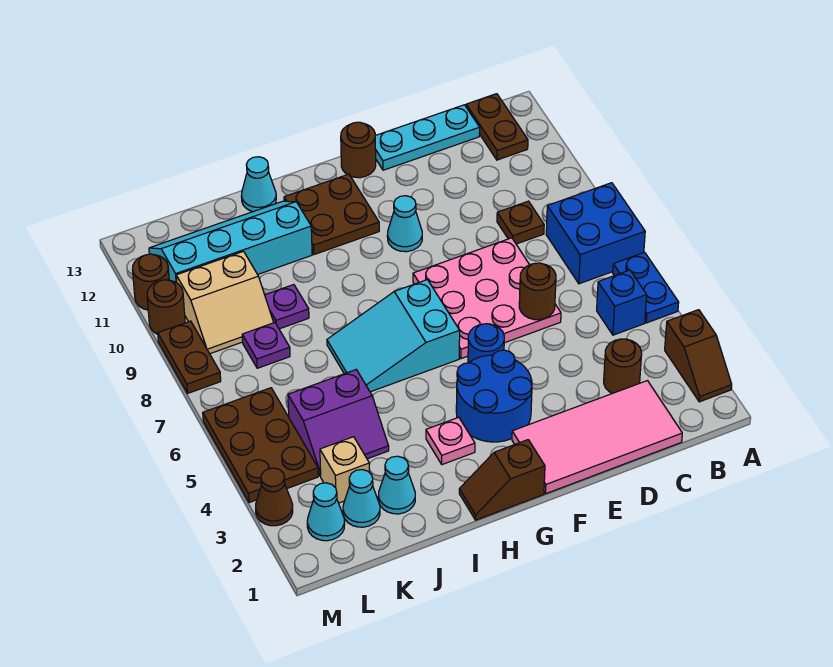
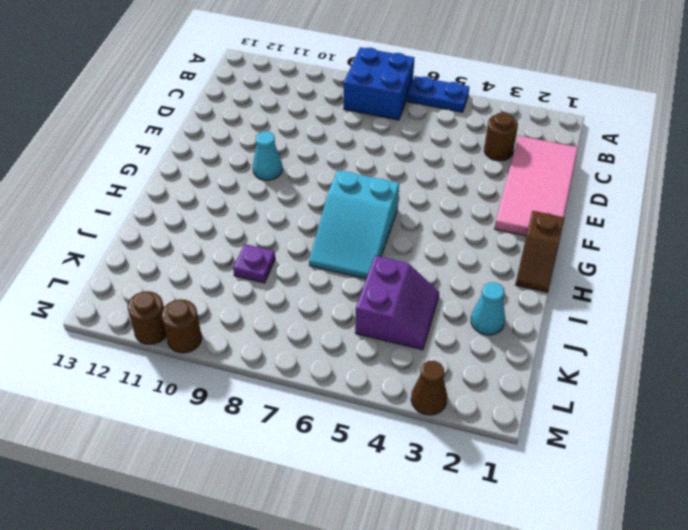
none -> brown 1x2 slope [665,310,732,402]
none -> blue 1x1 brick [597,270,647,335]
none -> brown 1x2 plate [466,94,528,160]
none -> brown 1x1 plate [497,201,544,244]

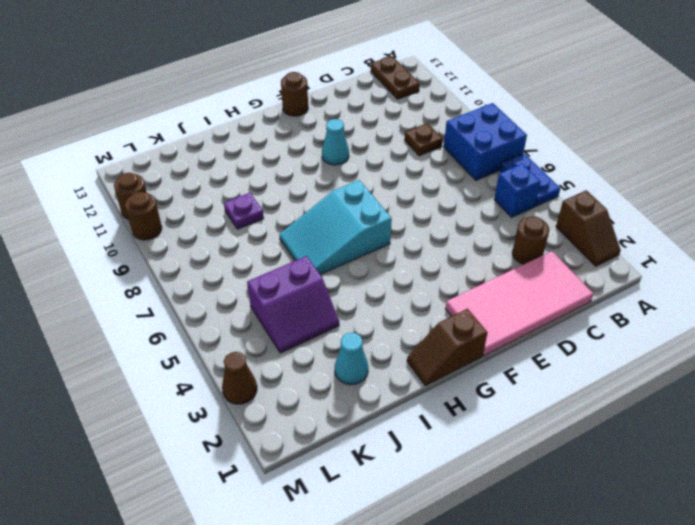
none -> cyan 1x3 plate [375,105,480,170]
none -> pink 3x3 plate [413,238,561,359]
none -> blue 2x2 round brick [456,350,532,442]
none -> blue 1x1 round brick [468,324,504,363]

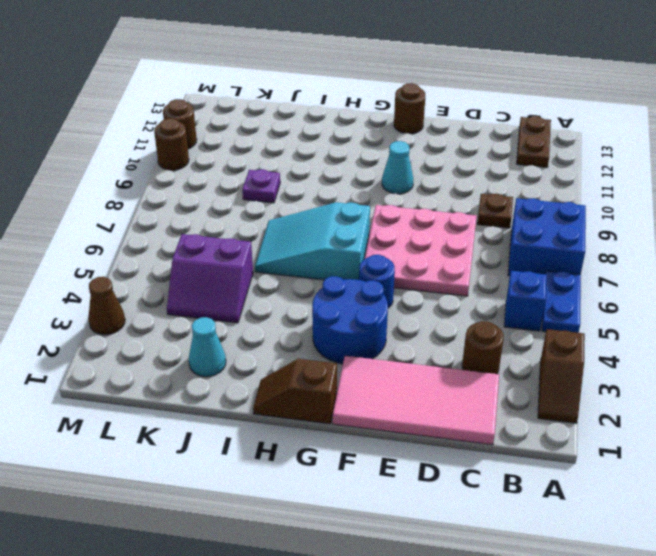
none -> cyan 1x3 plate [375,105,480,170]
none -> brown 2x2 plate [284,174,379,255]
none -> pink 1x1 plate [426,417,475,465]
none -> cyan 2x4 slope [149,201,312,283]

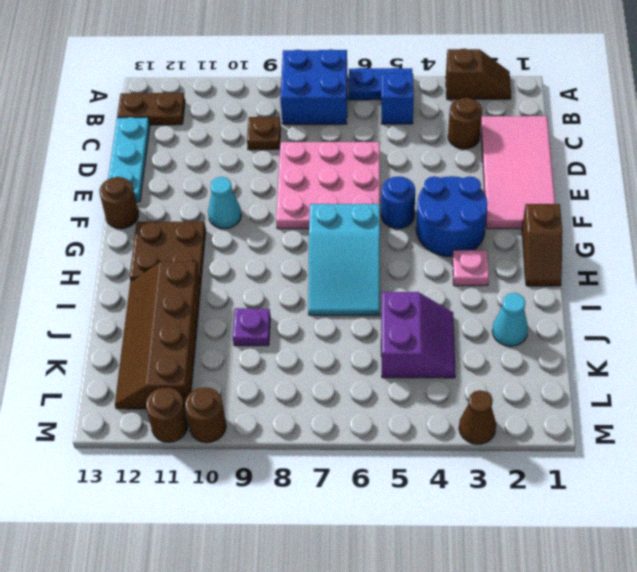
brown 2x4 slope [115,262,201,409] -> cyan 2x4 slope [149,201,312,283]
none -> cyan 1x1 cone [241,157,276,212]
none -> cyan 1x1 cone [343,470,380,527]
none -> tan 1x1 brick [320,437,370,503]
none -> purple 1x1 plate [242,323,290,368]

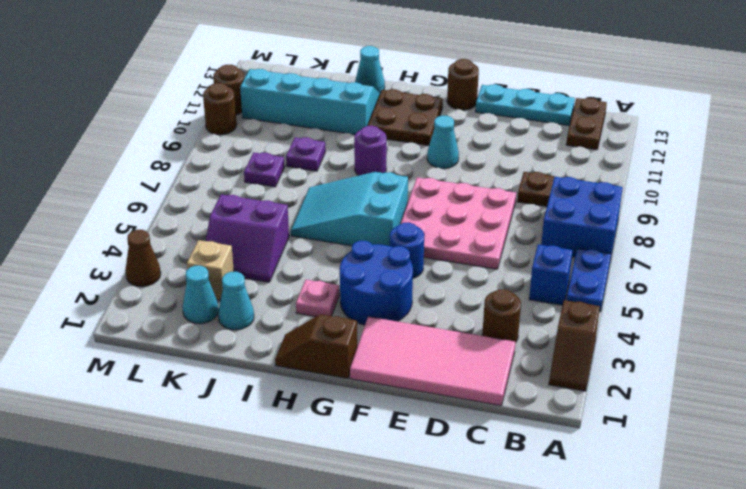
purple 1x1 round brick [354,126,387,176] -> none
none -> tan 2x2 slope [176,251,274,354]
none -> cyan 1x1 cone [307,483,345,541]
none -> brown 2x3 plate [203,388,318,503]
none -> brown 1x2 plate [158,321,221,393]

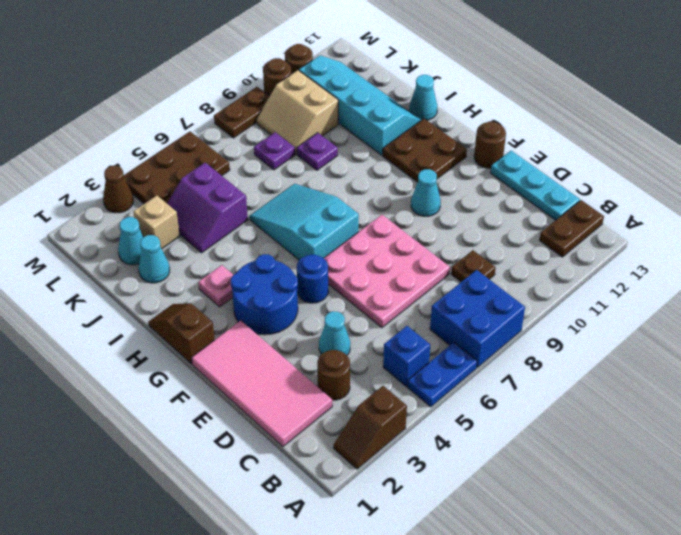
cyan 1x1 cone [319,311,350,355] -> cyan 1x1 cone moved to [307,483,345,541]
none -> brown 1x1 round brick [519,263,556,320]

